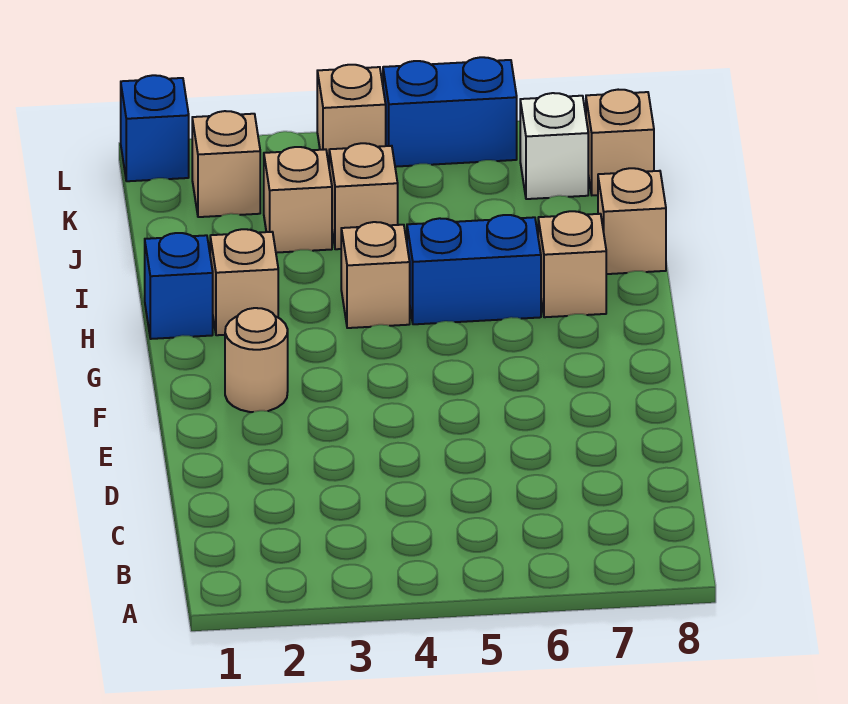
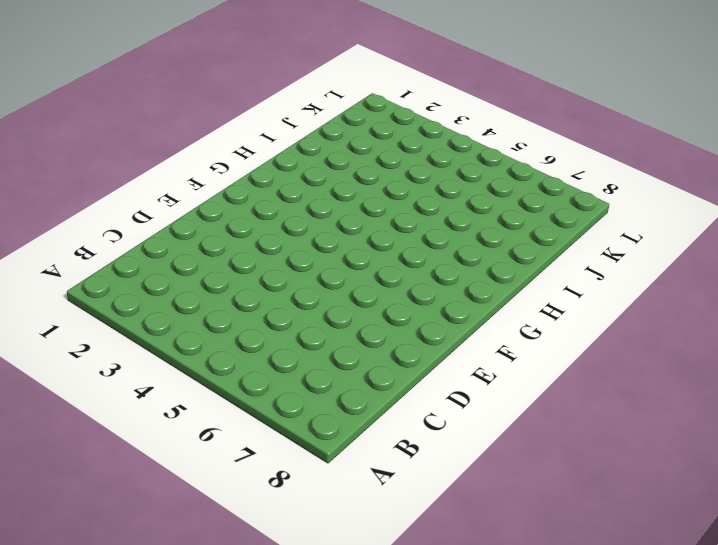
none -> tan 1x1 round brick [225,308,288,412]
none -> blue 1x1 brick [145,233,213,339]
none -> tan 1x1 brick [210,229,278,335]

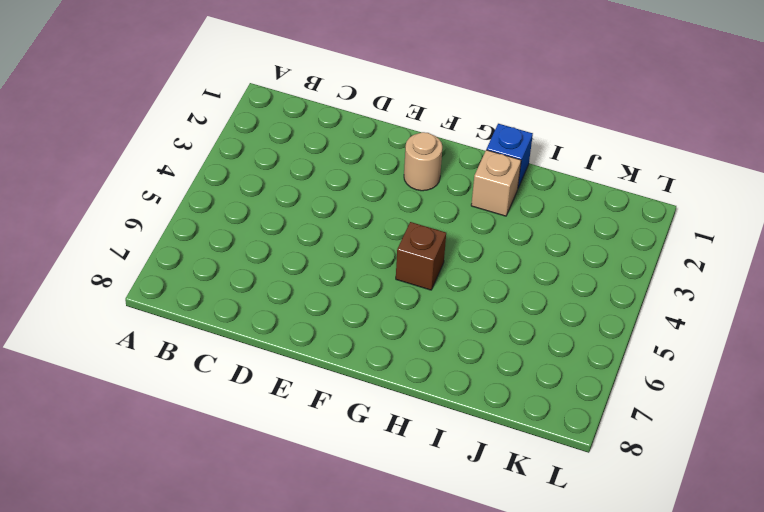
brown 1x1 brick [396,222,446,290] -> none
none -> tan 1x1 brick [341,222,410,328]
none -> blue 1x2 brick [407,215,541,324]
none -> tan 1x1 brick [538,211,606,317]

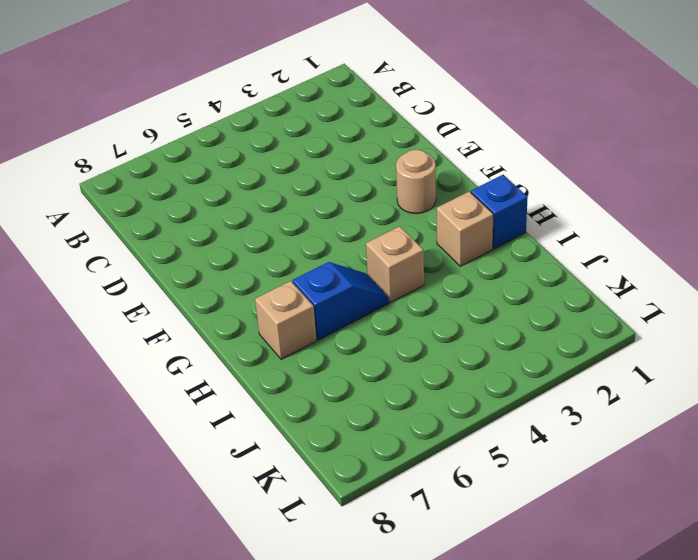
blue 1x2 slope [293,262,389,340] -> blue 1x2 brick [407,215,541,324]
none -> tan 1x1 brick [598,168,666,274]
none -> tan 1x1 brick [264,147,332,253]
none -> tan 1x1 brick [329,143,398,249]

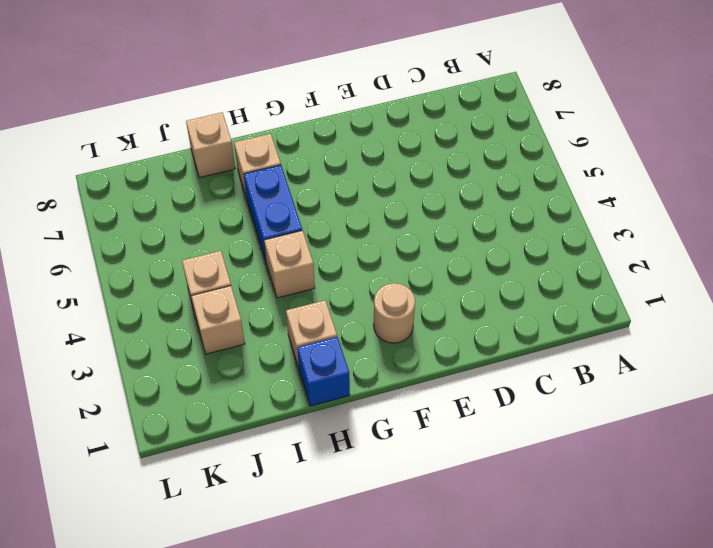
none -> tan 1x1 brick [192,111,260,217]
none -> white 1x1 brick [520,93,588,199]
none -> tan 1x1 brick [586,90,654,195]

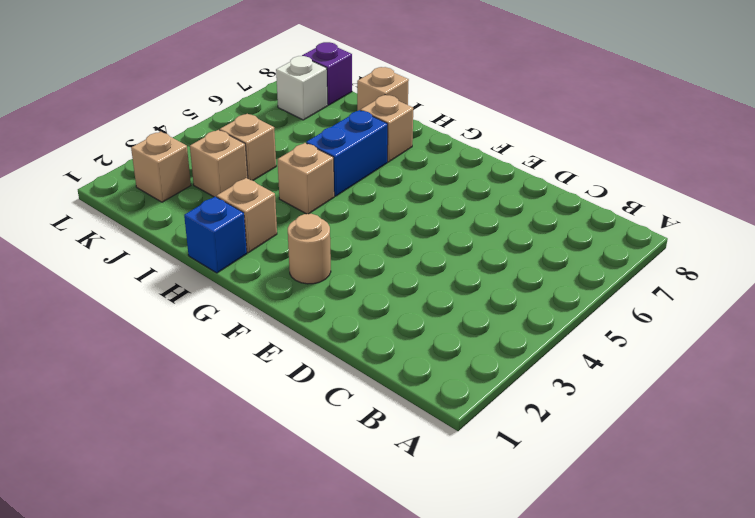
purple 1x1 brick [302,42,352,105] -> tan 1x1 brick [586,90,654,195]
none -> blue 1x1 brick [121,75,189,181]
none -> tan 1x1 brick [317,65,386,164]
none -> blue 1x2 brick [383,57,517,167]

